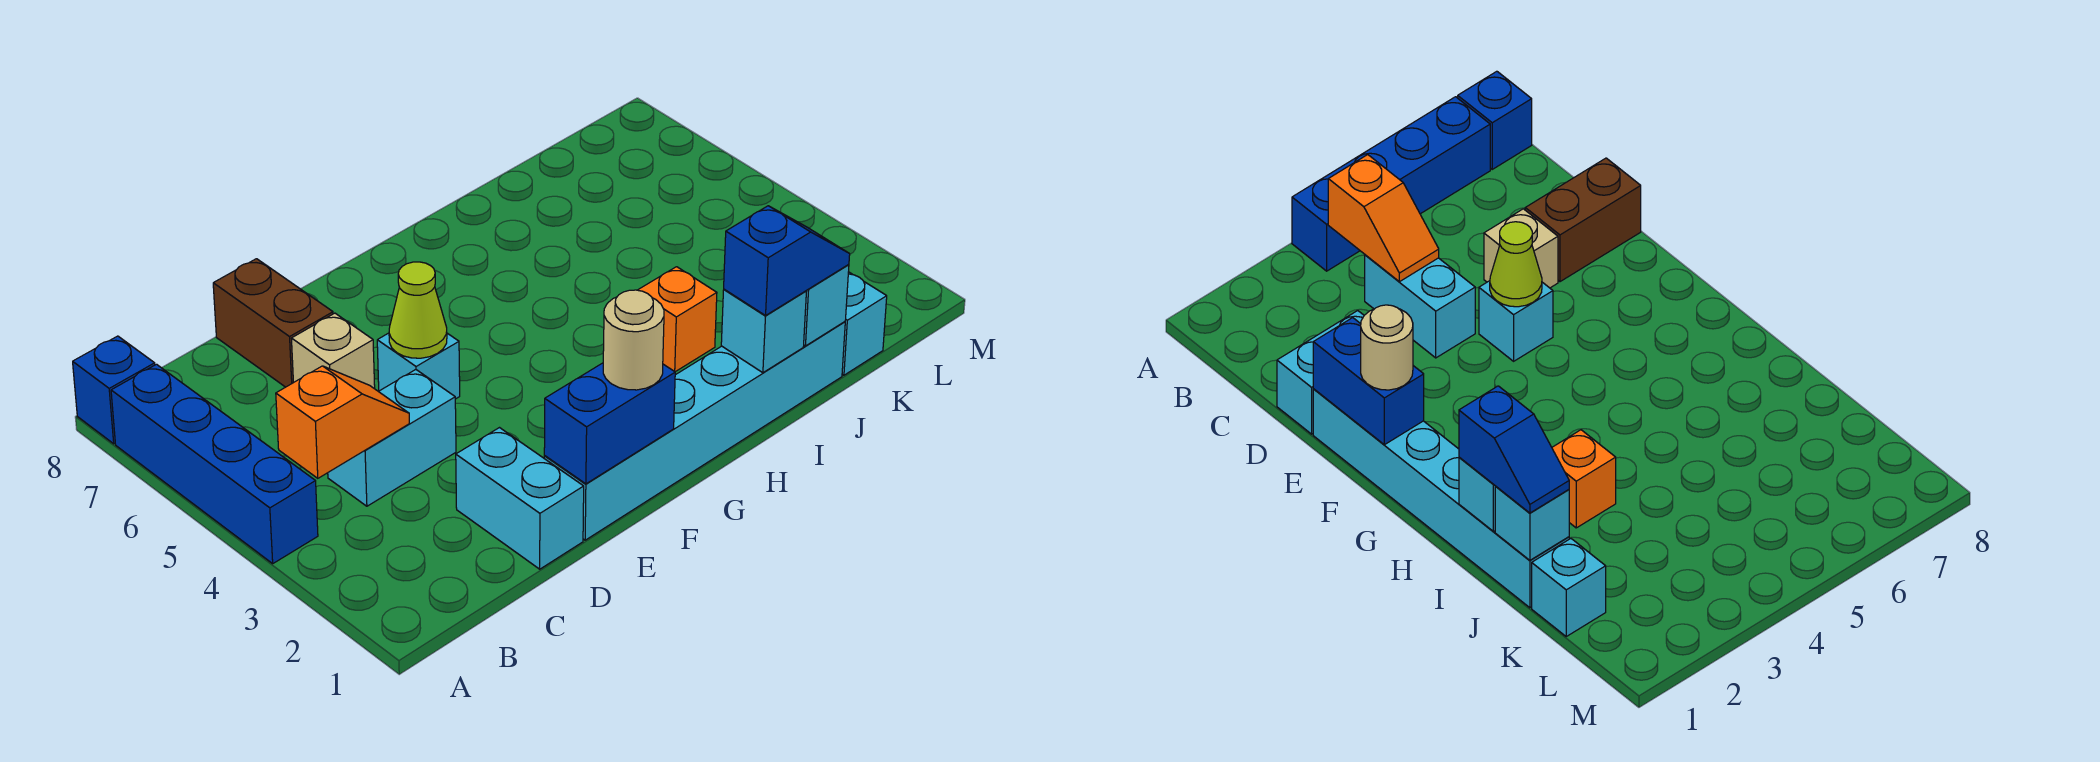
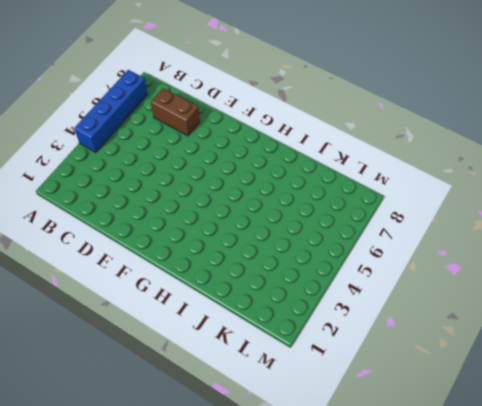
brown 1x2 brick [151,88,200,136] -> brown 1x2 brick turned to [213,259,333,387]
none -> blue 1x1 brick [73,336,155,444]
none -> cyan 1x2 brick [328,370,456,506]
none -> cyan 1x2 brick [456,428,584,569]

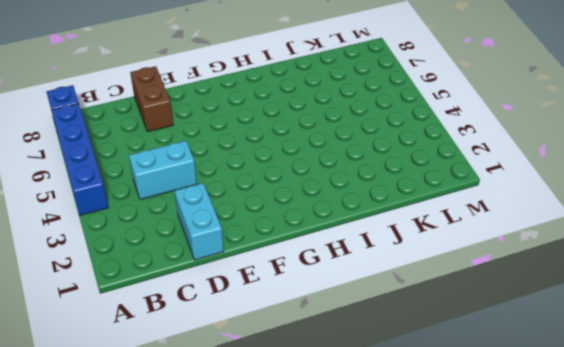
none -> tan 1x1 brick [291,313,375,389]
none -> cyan 1x6 brick [544,322,845,540]
none -> cyan 1x1 brick [377,333,460,399]

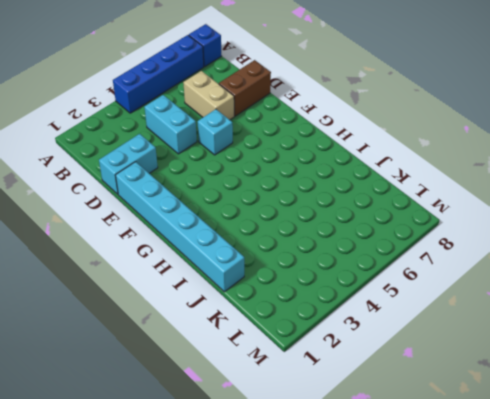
tan 1x2 brick [183,71,234,120] -> tan 1x1 brick [291,313,375,389]
none -> orange 1x1 brick [638,267,717,372]
none -> cyan 1x1 brick [842,272,887,375]
none -> orange 1x2 slope [276,366,409,478]

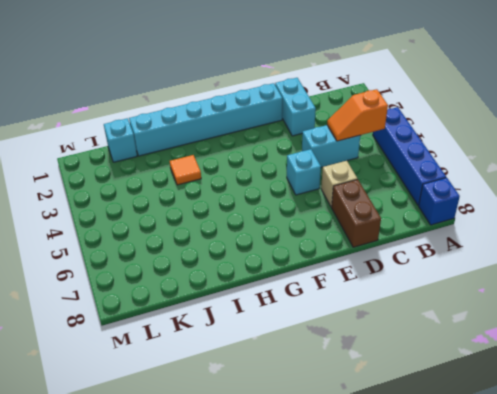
orange 1x1 tile [170,155,201,185] -> orange 1x1 brick [638,267,717,372]
none -> blue 1x2 brick [544,363,675,484]
none -> lime 1x1 cone [389,262,447,358]
none -> cyan 1x1 brick [721,289,806,373]

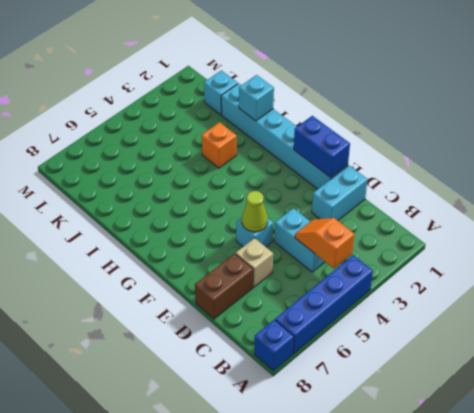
none -> cyan 1x1 brick [804,265,849,346]
none -> tan 1x1 round brick [603,290,664,390]
none -> blue 1x2 slope [724,206,850,316]

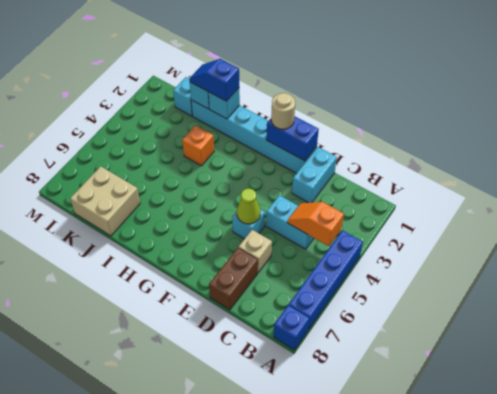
tan 2x2 brick [70,166,140,236] -> none

